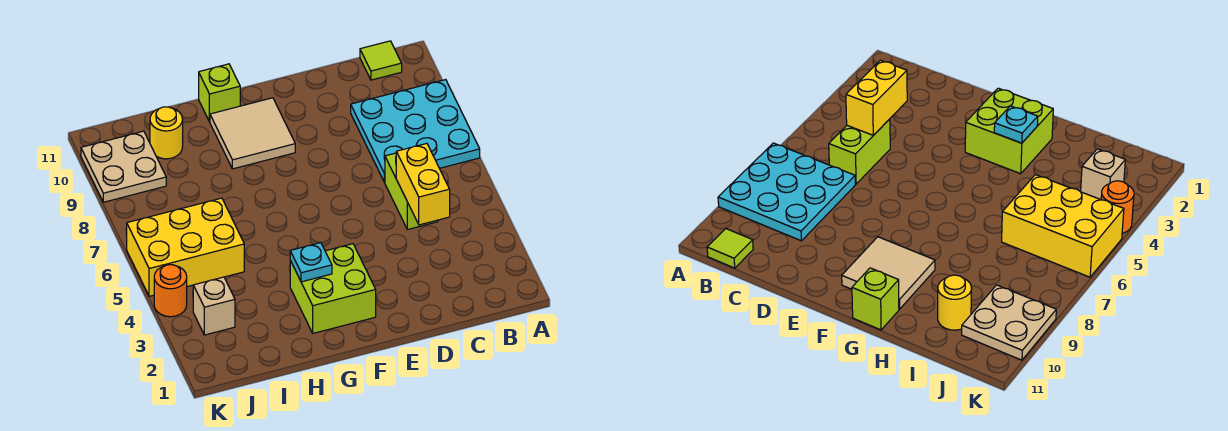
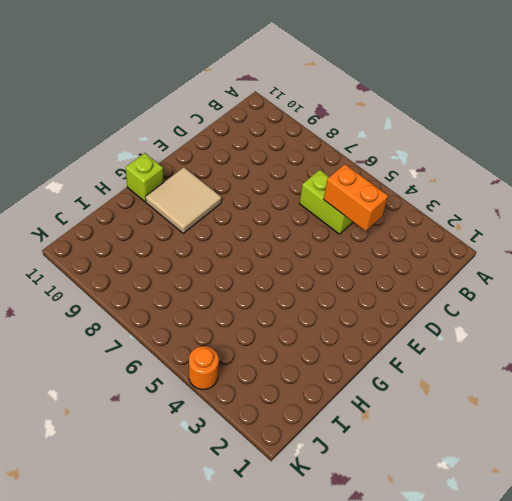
orange 1x2 brick [323,164,388,231] -> yellow 1x2 brick [396,143,450,225]
none -> cyan 3x3 plate [351,80,480,182]
none -> lime 1x1 tile [360,41,402,80]
none -> lime 2x2 brick [290,244,376,333]

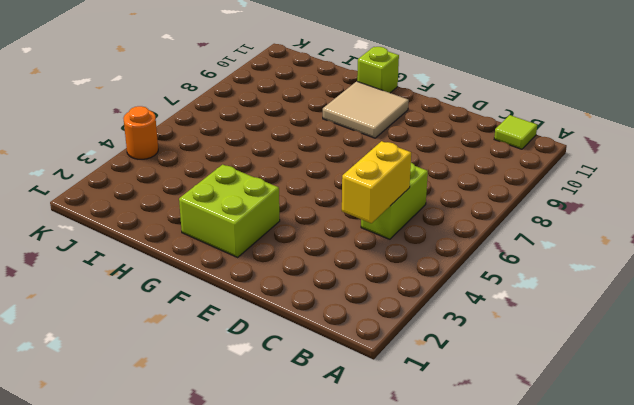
none -> cyan 3x3 plate [351,80,480,182]
none -> yellow 2x3 brick [127,198,244,296]
none -> yellow 1x1 round brick [150,107,183,159]

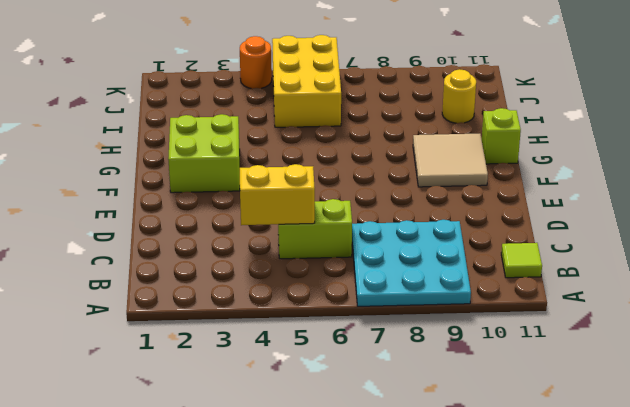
none -> tan 1x1 brick [193,277,235,335]
none -> tan 2x2 plate [81,131,166,202]
none -> cyan 1x1 plate [290,243,332,282]

